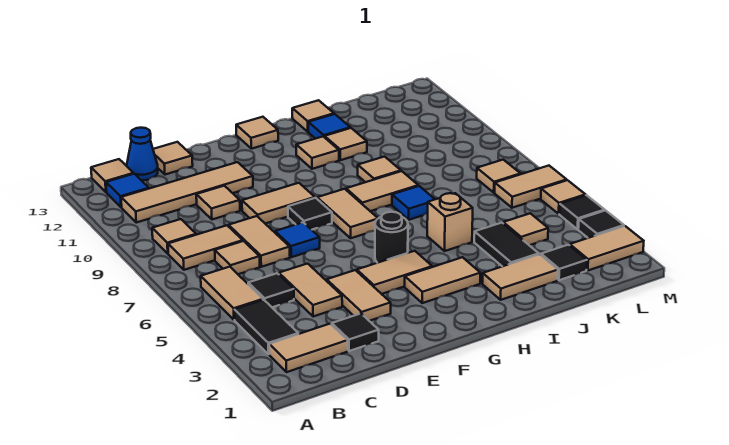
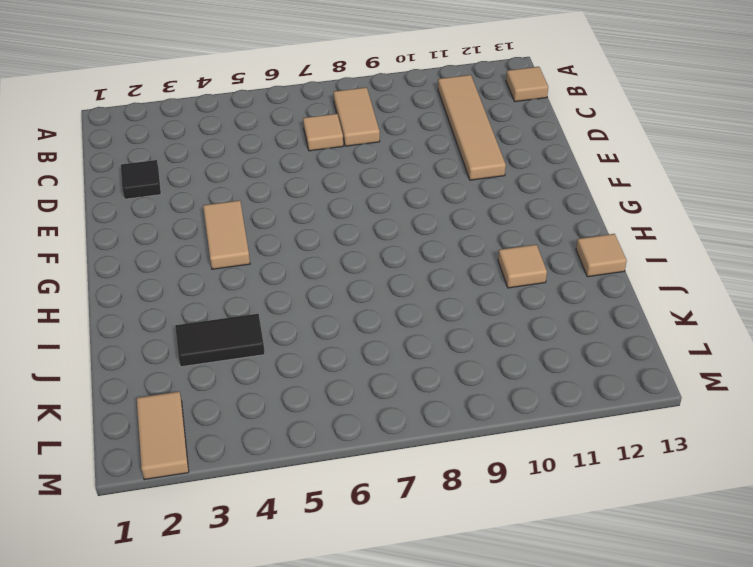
none -> tan 1x2 tile [269,324,348,372]
none -> black 1x2 tile [234,300,298,354]
none -> tan 1x2 tile [201,267,263,320]
none -> tan 1x1 tile [152,219,196,254]

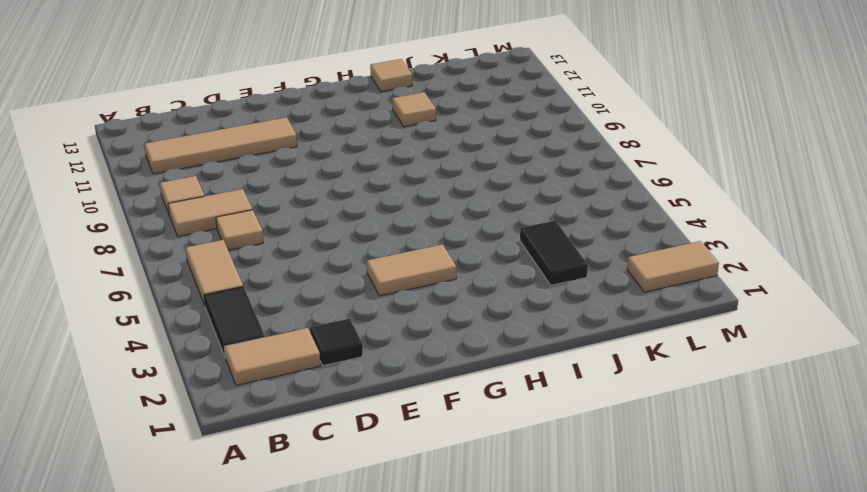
none -> blue 1x1 tile [106,174,149,207]
none -> tan 1x1 tile [91,159,134,192]
none -> black 1x1 tile [248,273,294,307]
none -> blue 1x1 cone [127,128,158,180]

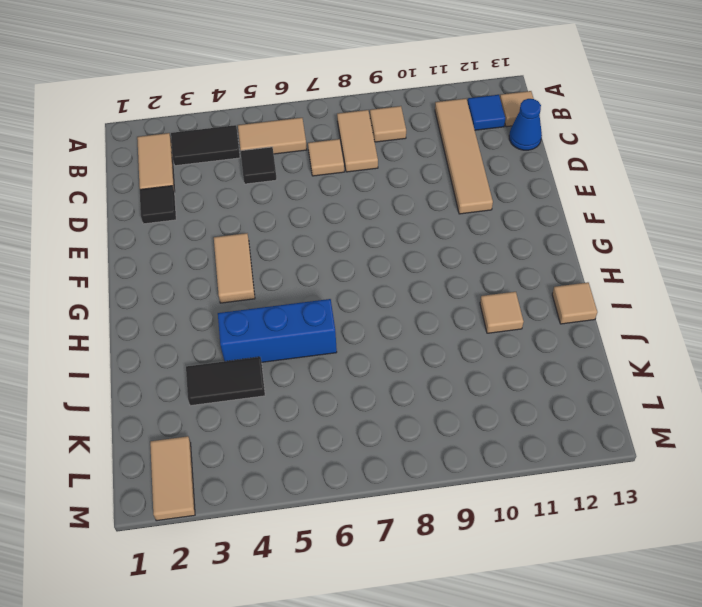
blue 1x3 brick [218,299,337,362] -> tan 1x1 brick [427,193,473,251]
none -> tan 1x2 tile [279,264,342,317]
none -> tan 1x2 tile [229,216,290,267]
none -> tan 1x1 tile [196,186,240,220]
none -> tan 1x1 tile [153,142,193,175]

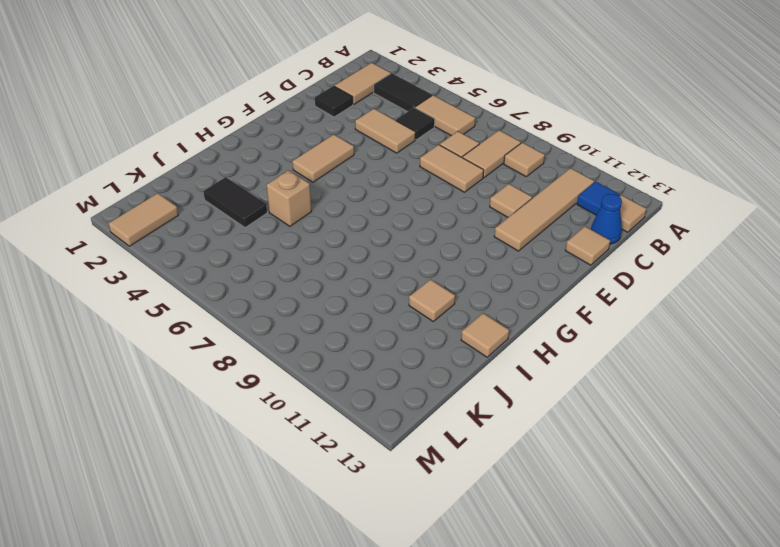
none -> tan 1x2 tile [327,270,391,321]
none -> blue 1x1 tile [275,222,320,257]
none -> tan 1x2 tile [242,183,315,224]
none -> black 1x1 tile [288,198,332,230]

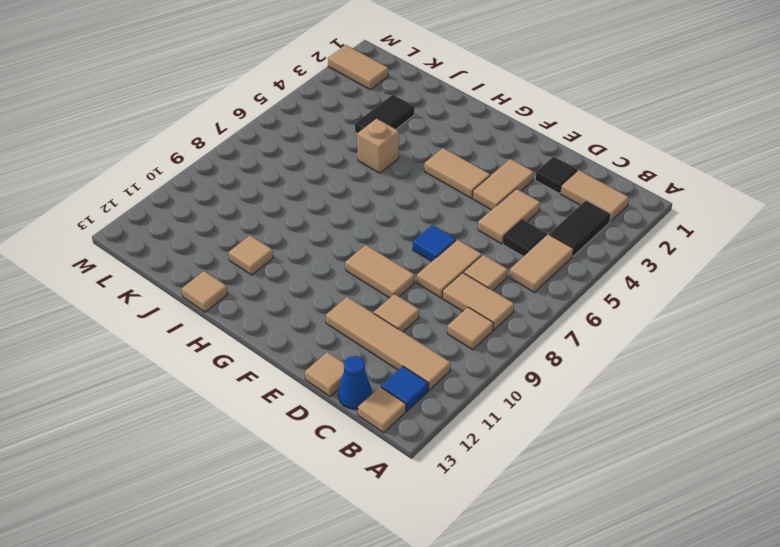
none -> black 1x1 tile [288,198,332,230]
none -> tan 1x2 tile [405,257,480,303]
none -> black 1x1 round brick [375,212,408,263]
none -> tan 1x2 tile [317,189,378,238]

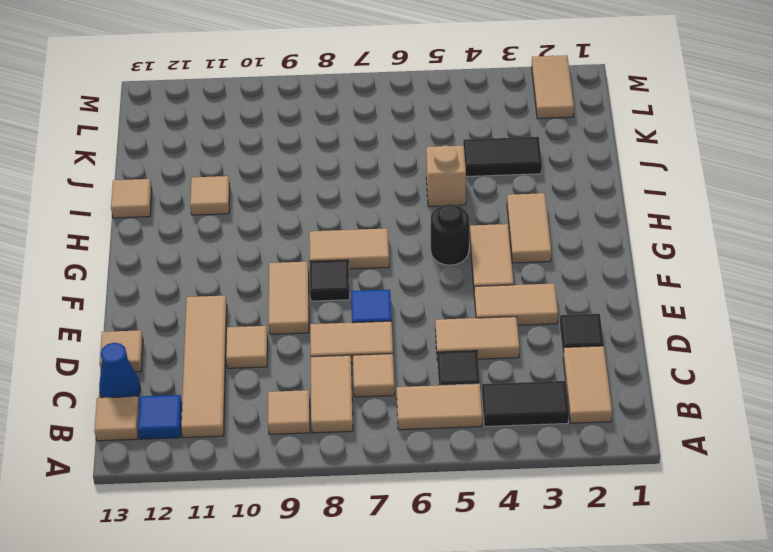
none -> tan 1x1 tile [236,117,278,149]
none -> tan 1x2 tile [346,171,418,211]
none -> tan 1x1 tile [296,137,339,169]
none -> tan 1x2 tile [482,254,558,300]

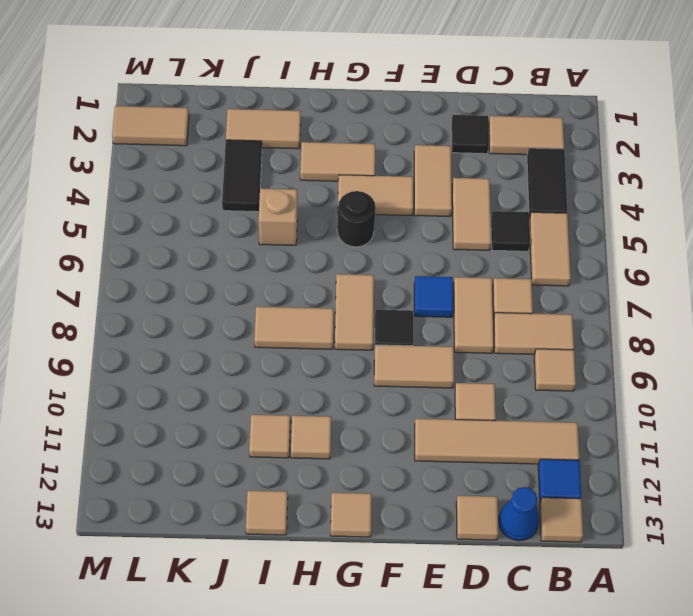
none -> blue 1x1 tile [392,186,435,220]
none -> tan 1x1 tile [358,157,401,182]
none -> blue 1x1 tile [308,114,350,139]
none -> black 1x1 tile [541,245,587,280]

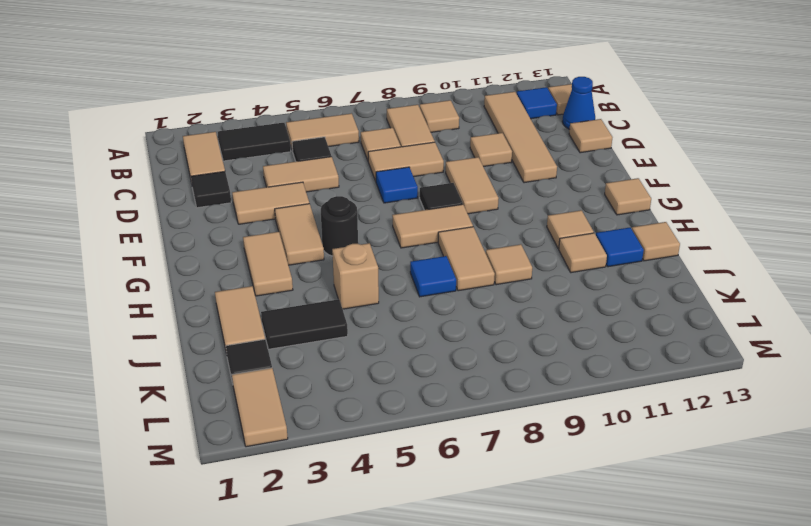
none -> tan 1x1 tile [503,213,548,245]
none -> tan 1x2 tile [495,166,566,208]
none -> tan 1x1 tile [477,160,520,193]
none -> black 1x1 tile [578,210,624,238]

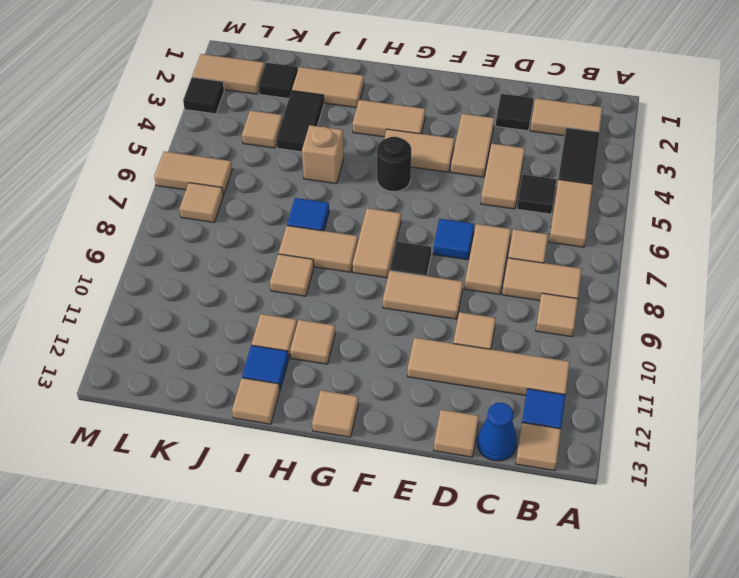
none -> black 1x1 tile [559,195,605,229]
none -> tan 1x1 tile [541,180,585,214]

